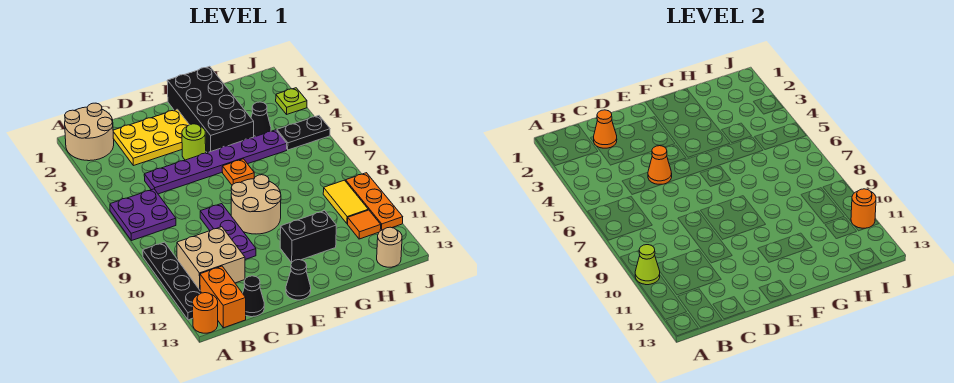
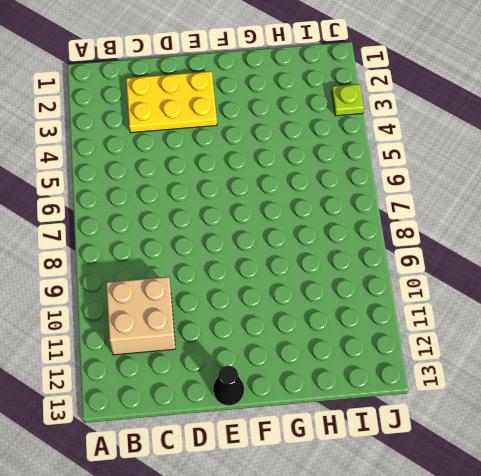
none -> tan 2x2 round brick [65,103,114,161]
none -> purple 2x2 plate [110,189,176,241]
none -> black 1x4 plate [143,242,201,320]

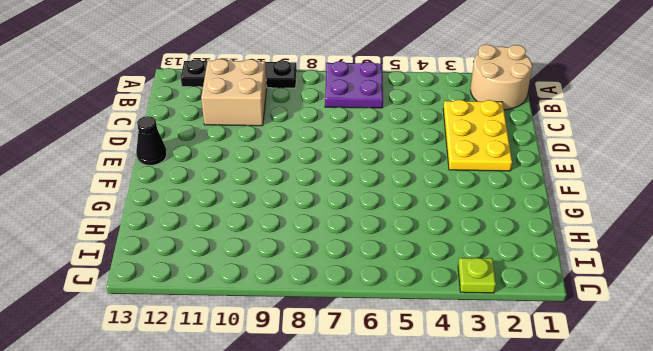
none -> orange 1x1 round brick [193,293,218,333]
none -> orange 1x2 brick [200,266,246,328]
none -> purple 1x6 plate [144,130,287,194]

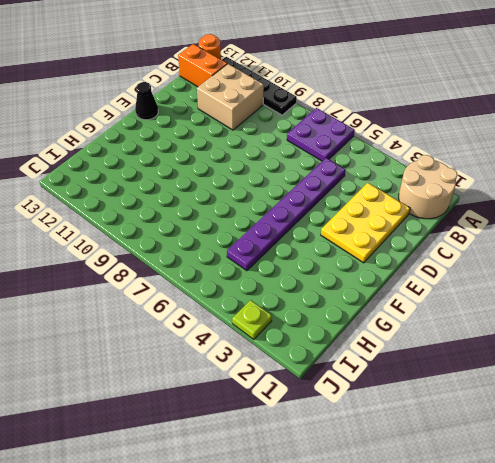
none -> black 1x1 cone [243,276,264,317]
none -> purple 1x3 plate [200,204,256,260]
none -> lime 1x1 round brick [182,124,206,160]

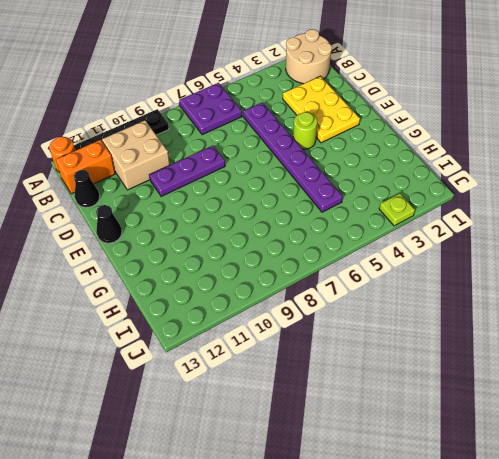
none -> tan 2x2 round brick [231,175,281,234]
none -> black 2x4 brick [167,66,254,153]
none -> orange 1x1 plate [222,159,254,185]

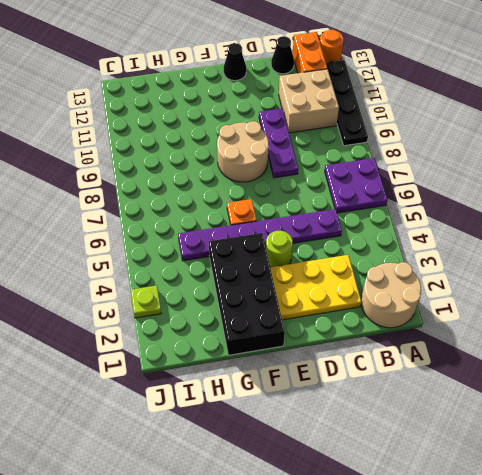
none -> black 1x2 brick [280,211,336,263]
none -> black 1x1 cone [251,102,271,137]
none -> black 1x2 plate [277,116,330,150]

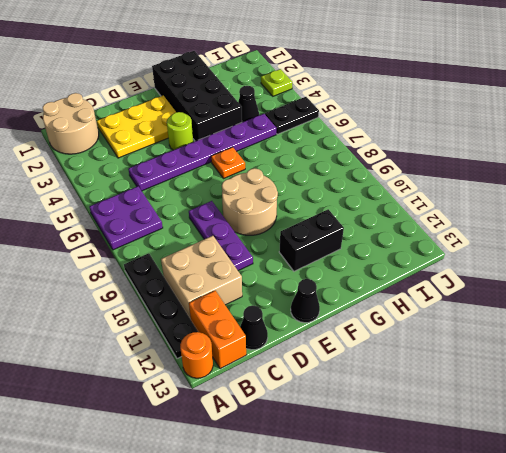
none -> yellow 1x2 tile [323,180,368,224]
none -> orange 1x1 tile [348,210,381,239]
none -> tan 1x1 round brick [377,227,402,267]

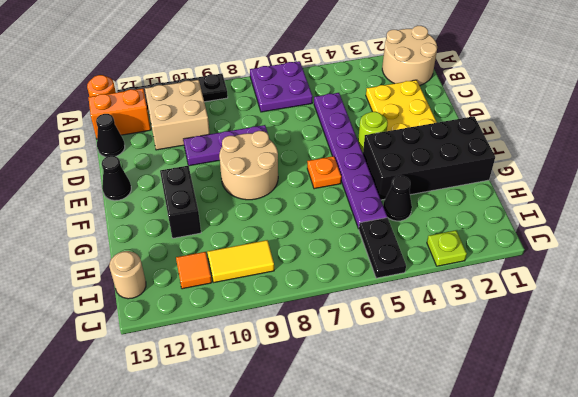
none -> orange 1x3 plate [346,173,403,231]
none -> lime 1x1 cone [635,245,660,285]
none -> orange 1x1 cone [594,110,617,148]

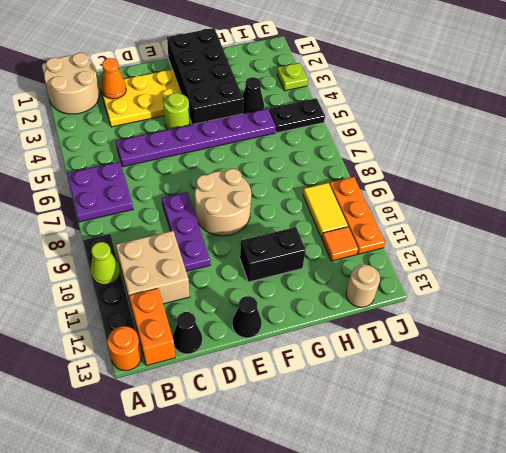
none -> orange 1x1 plate [222,159,254,185]
none -> orange 1x1 cone [648,146,672,185]
none -> orange 1x1 round brick [851,189,876,228]

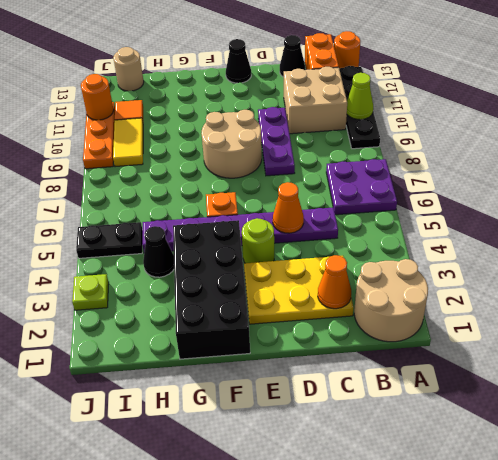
none -> black 1x2 brick [280,211,336,263]

